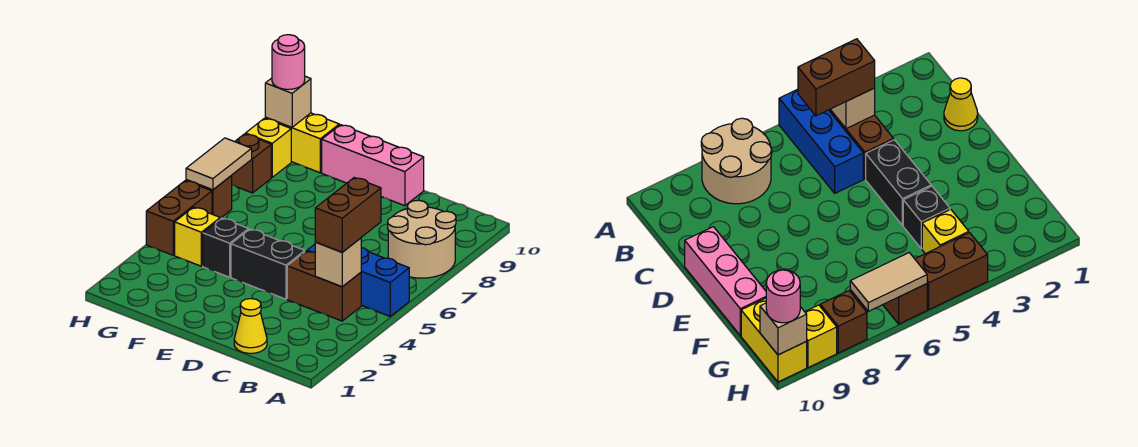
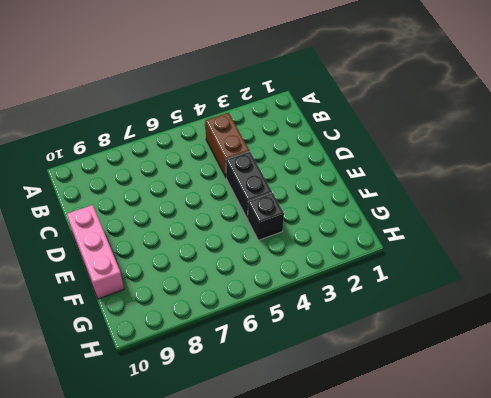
none -> blue 1x3 brick [307,244,409,316]
none -> tan 2x2 round brick [388,200,456,278]
none -> yellow 1x1 cone [234,299,267,353]

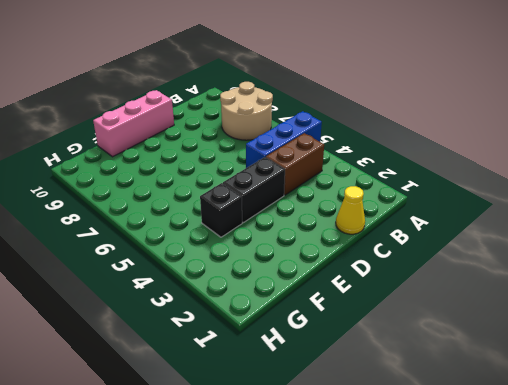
none -> yellow 1x1 brick [175,207,220,266]
none -> yellow 1x2 brick [265,113,339,173]
none -> brown 1x2 brick [146,181,212,255]

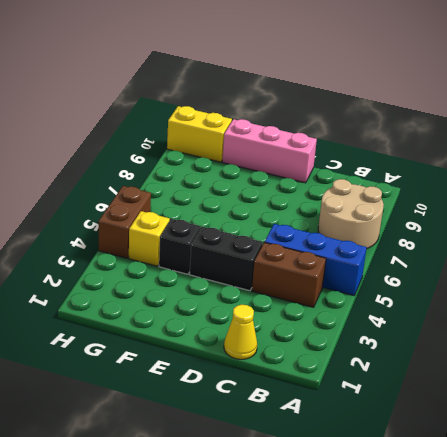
none -> brown 1x1 brick [186,176,232,218]
none -> brown 1x1 brick [231,134,271,193]
none -> yellow 1x1 brick [246,118,291,177]

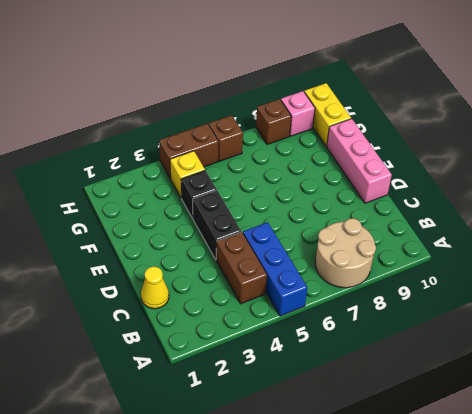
pink 1x1 brick [281,91,315,136] -> yellow 1x1 brick [246,118,291,177]
none -> tan 1x1 brick [315,238,361,287]
none -> tan 1x2 tile [186,138,252,190]
none -> tan 1x1 brick [265,76,311,127]

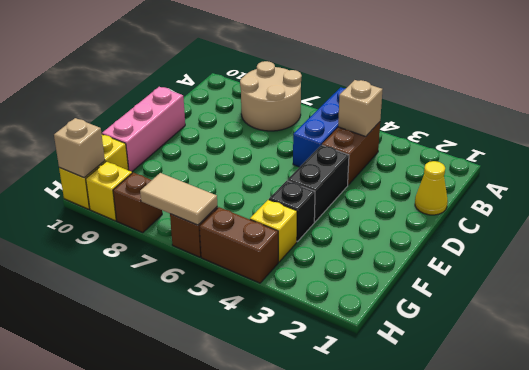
none -> brown 1x2 brick [315,178,381,252]
none -> pink 1x1 round brick [272,35,305,89]

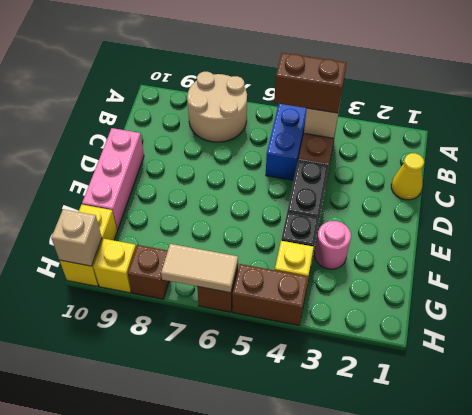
pink 1x1 round brick [315,221,351,269] -> pink 1x1 round brick moved to [272,35,305,89]

